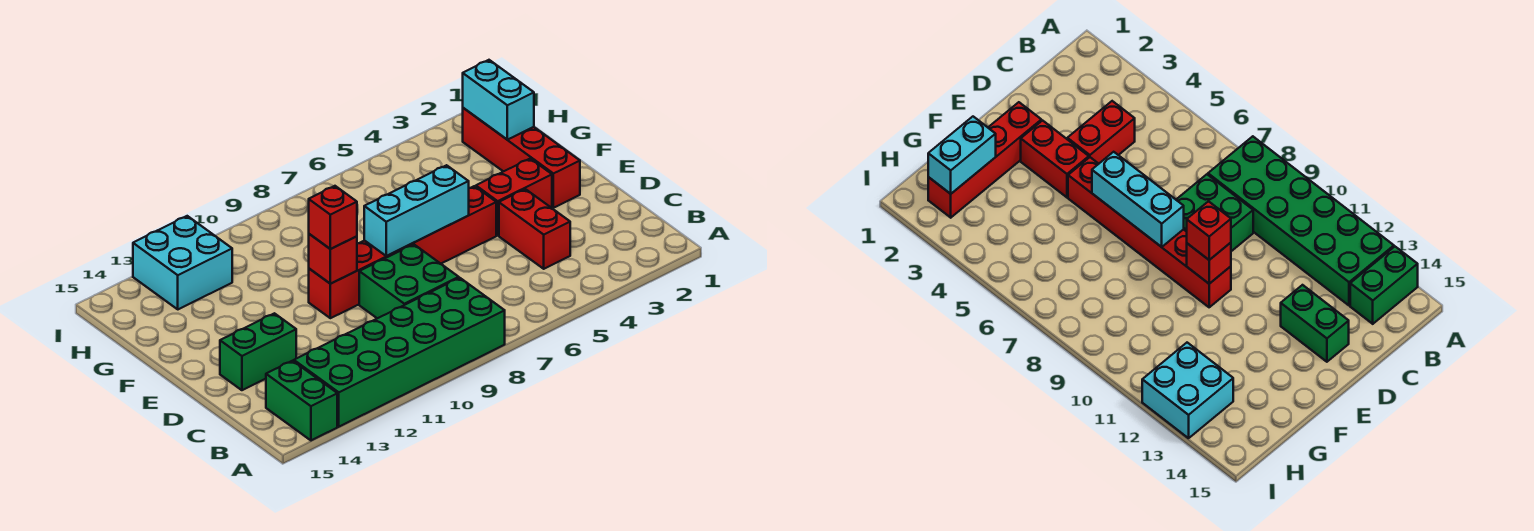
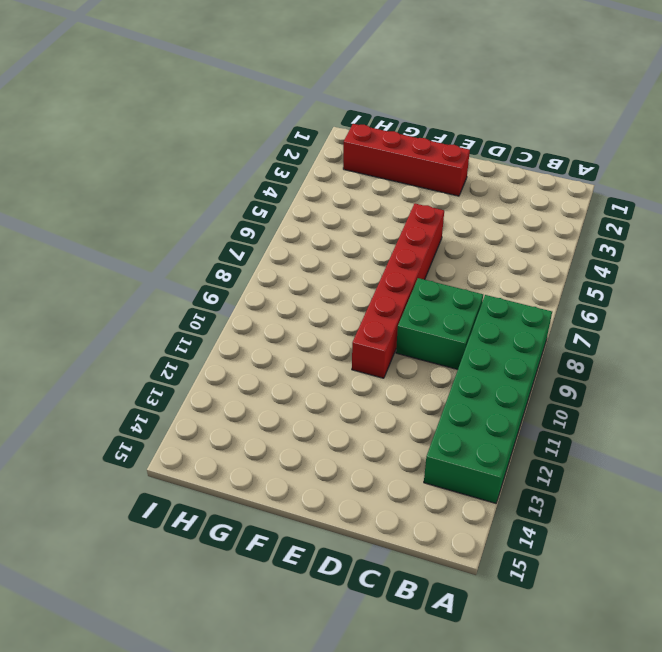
none -> green 1x2 brick [266,361,337,440]
none -> red 1x2 brick [499,189,570,269]
none -> green 1x2 brick [220,313,296,390]

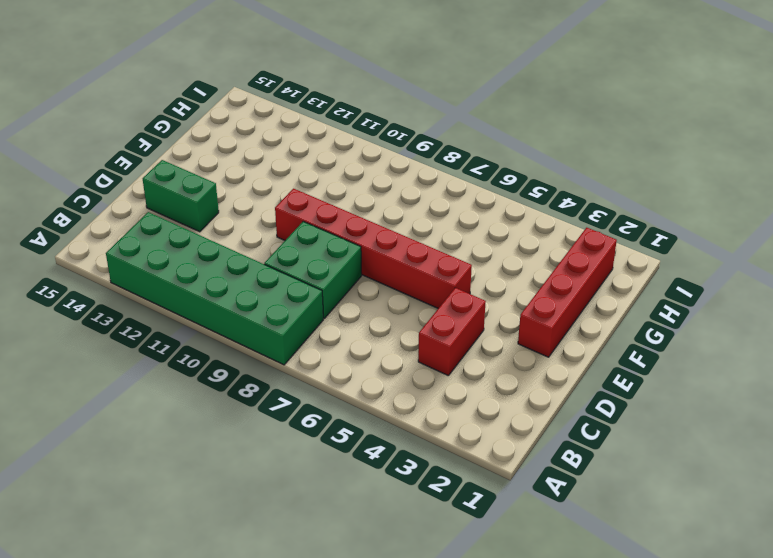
none -> green 1x2 brick [266,361,337,440]
none -> red 1x2 brick [476,159,552,235]
none -> cyan 2x2 brick [133,216,232,309]

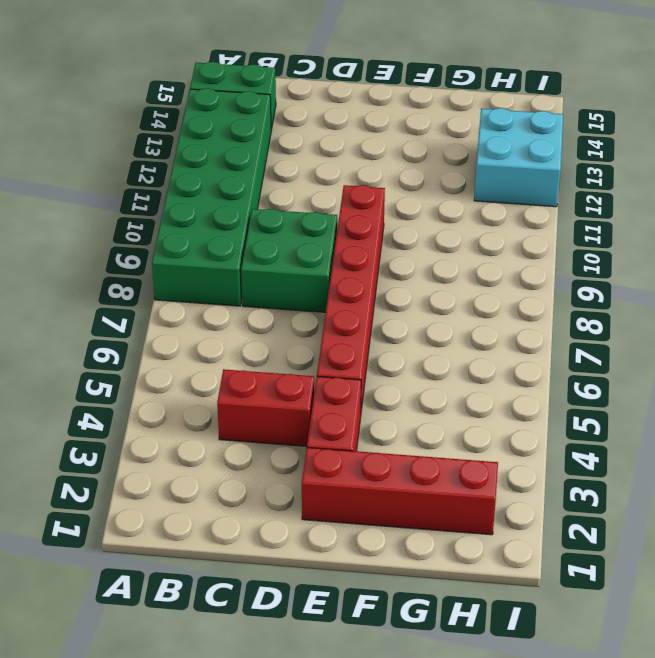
none -> green 1x2 brick [220,313,296,390]
none -> cyan 1x3 brick [364,165,469,256]
none -> red 1x1 brick [309,234,357,284]

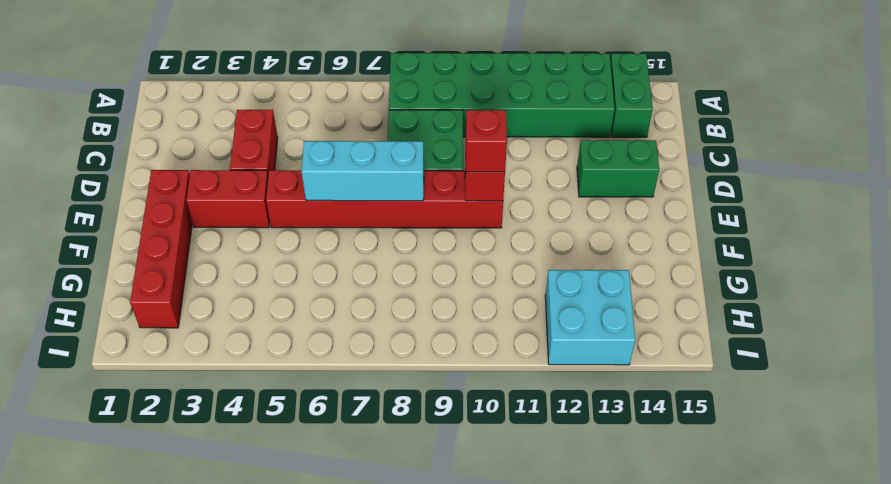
none -> cyan 1x2 brick [463,60,534,140]

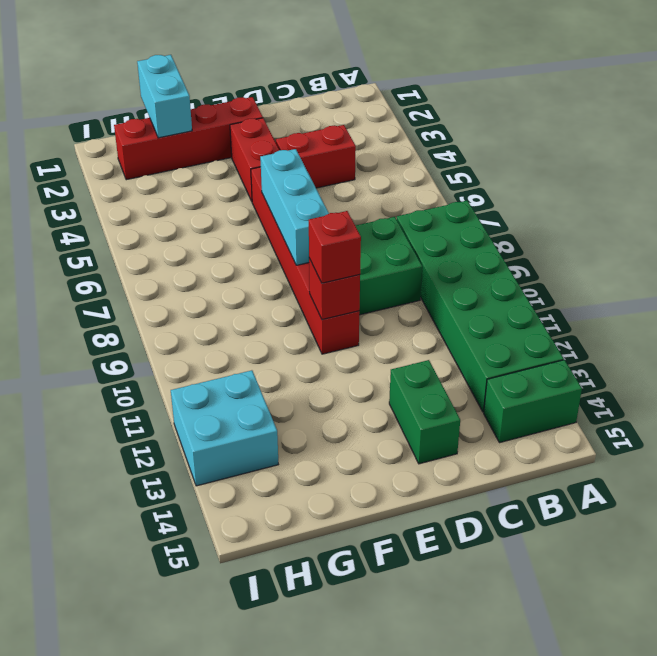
cyan 1x2 brick [137,55,192,138] -> cyan 1x2 brick turned to [463,60,534,140]

